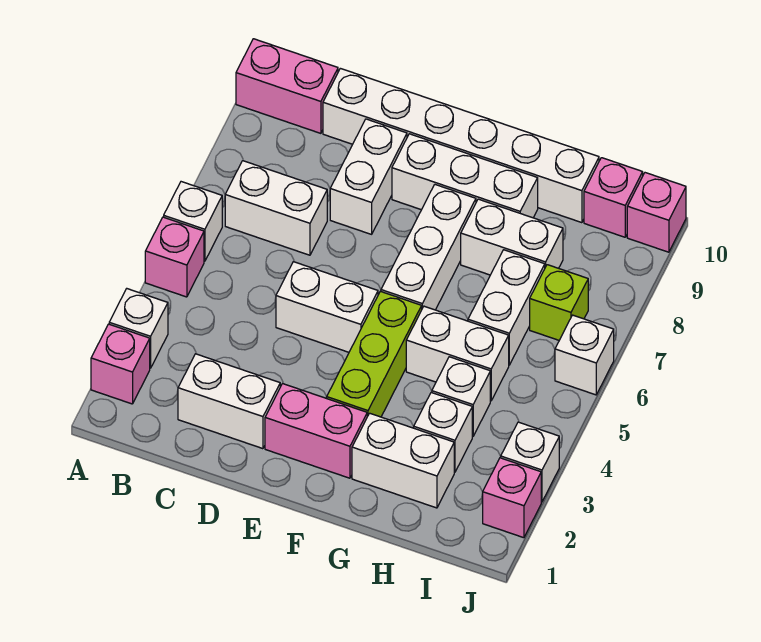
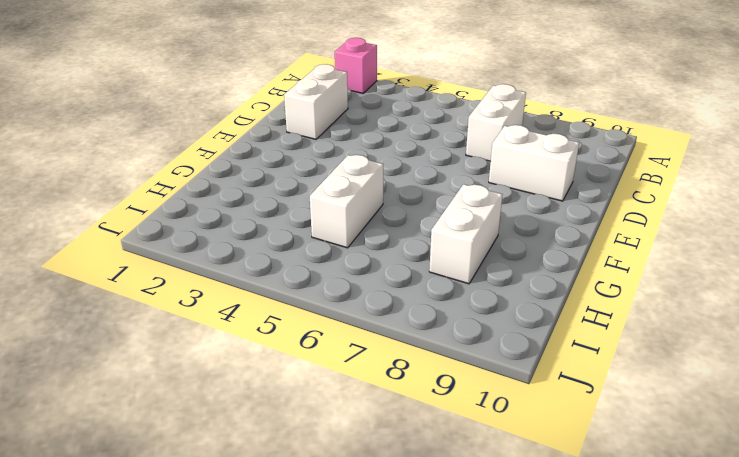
none -> white 1x1 brick [109,289,168,368]
none -> pink 1x1 brick [145,217,204,297]
none -> white 1x1 brick [164,182,222,261]

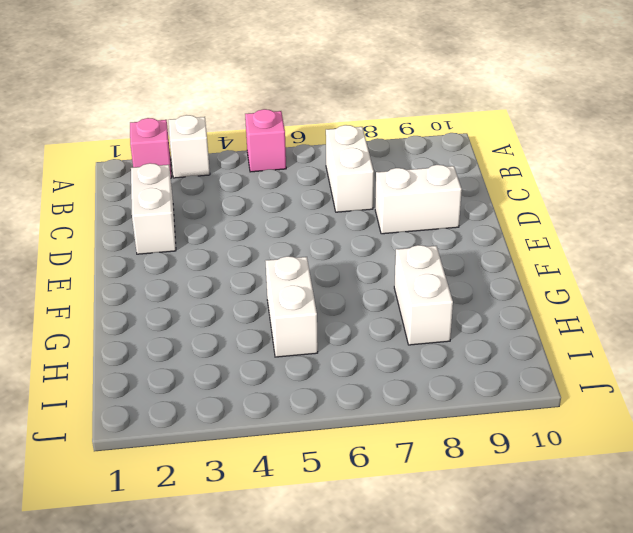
none -> white 1x1 brick [164,182,222,261]
none -> pink 1x2 brick [236,39,338,133]
none -> white 1x6 brick [323,68,599,223]

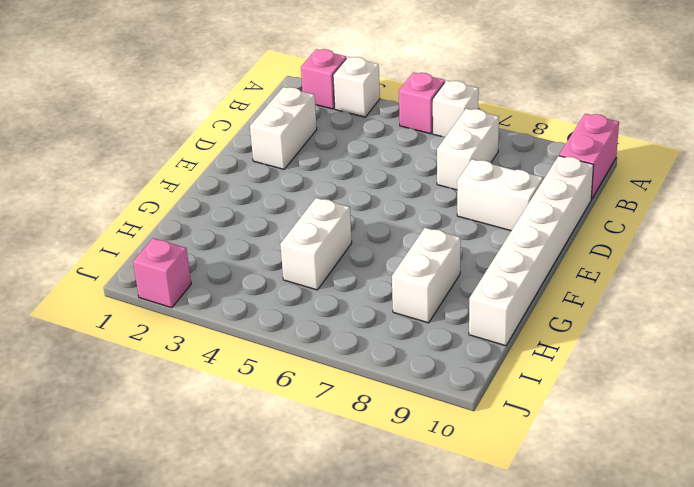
none -> white 1x2 brick [276,262,378,352]
none -> pink 1x2 brick [265,384,367,478]
none -> white 1x3 brick [392,134,538,218]

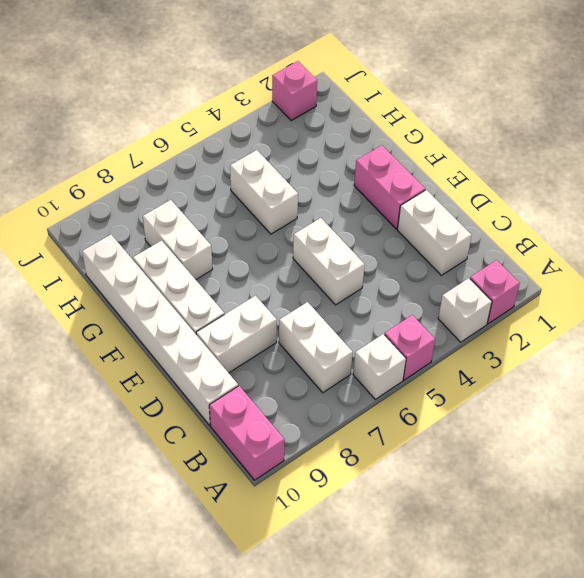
none -> lime 1x3 brick [327,291,422,417]
none -> white 1x3 brick [381,185,476,310]
none -> white 1x2 brick [352,413,454,508]

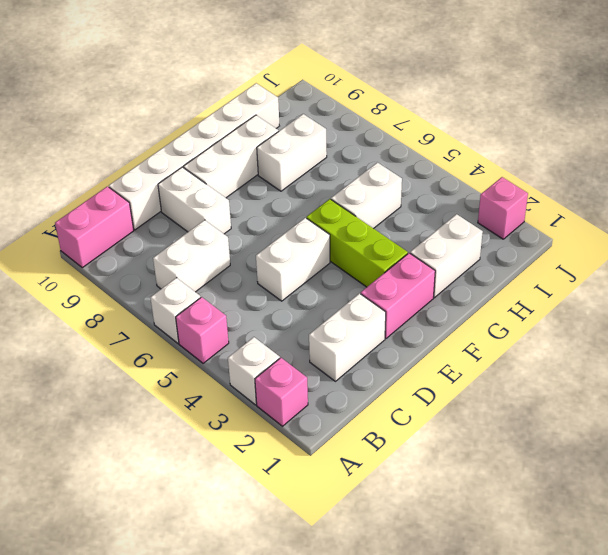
none -> white 1x3 brick [381,185,476,310]
none -> white 1x1 brick [414,392,472,472]
none -> white 1x1 brick [432,357,490,437]

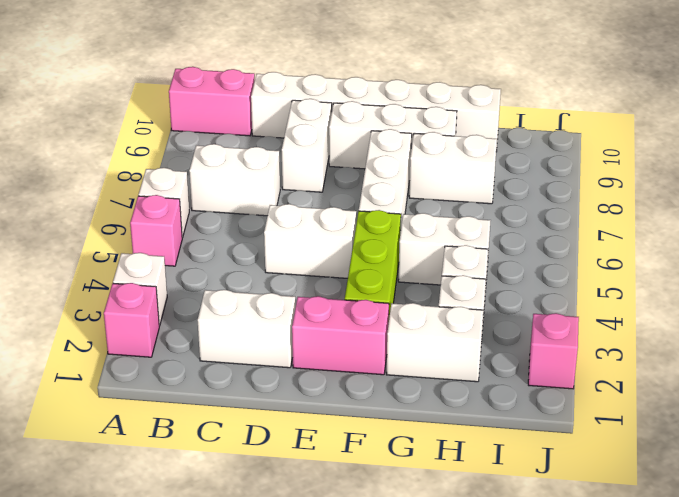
none -> white 1x2 brick [468,250,545,365]
none -> lime 1x1 brick [530,265,588,340]
none -> pink 1x1 brick [584,158,643,237]

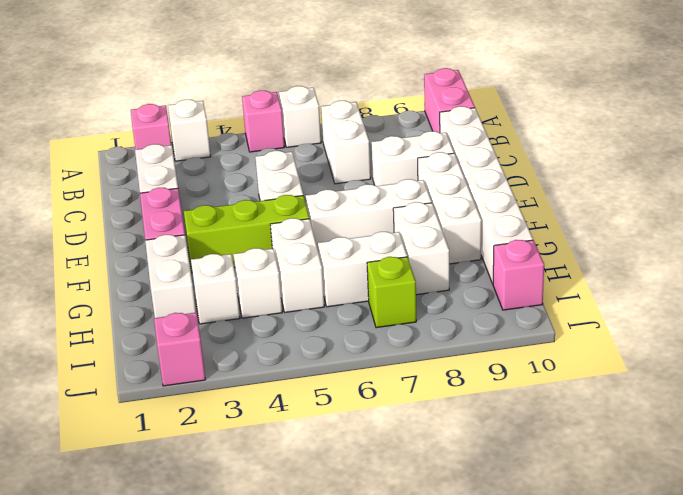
none -> white 1x1 brick [501,422,559,502]
none -> white 1x1 brick [555,315,614,395]
none -> pink 1x1 brick [627,173,686,252]

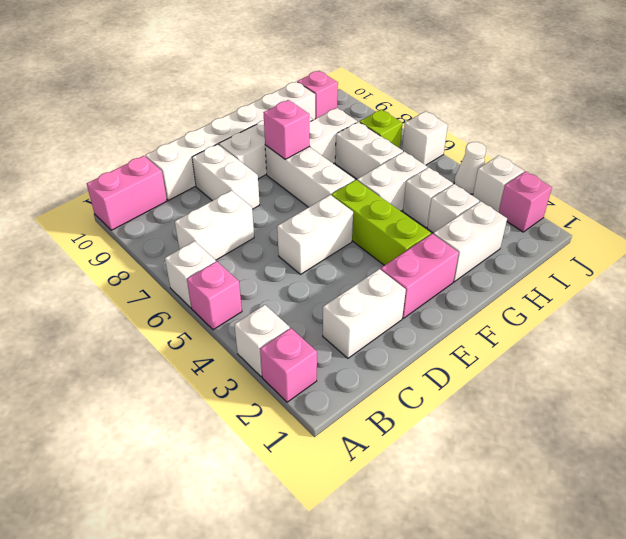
pink 1x1 brick [263,100,309,159] -> pink 1x1 brick moved to [627,173,686,252]
white 1x1 cone [454,142,486,194] -> none

